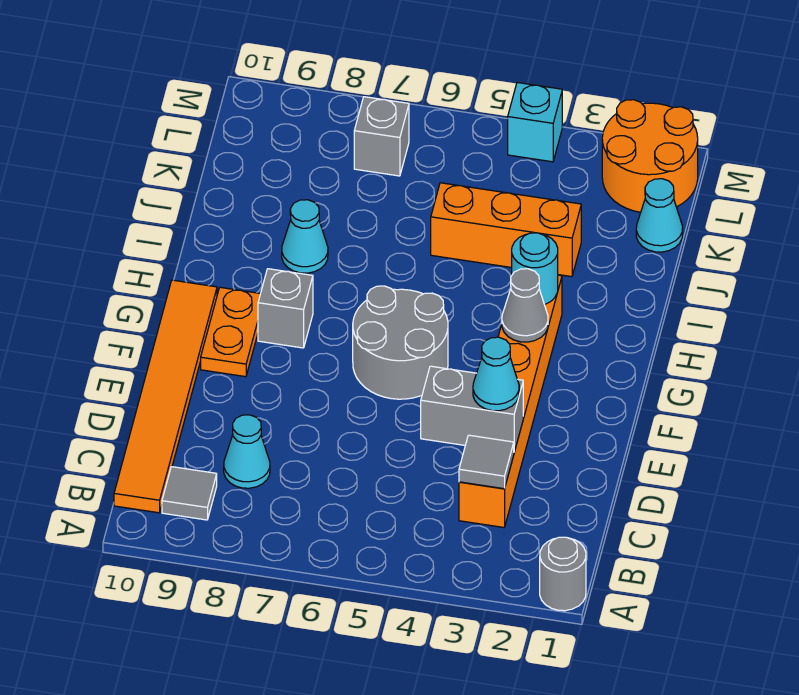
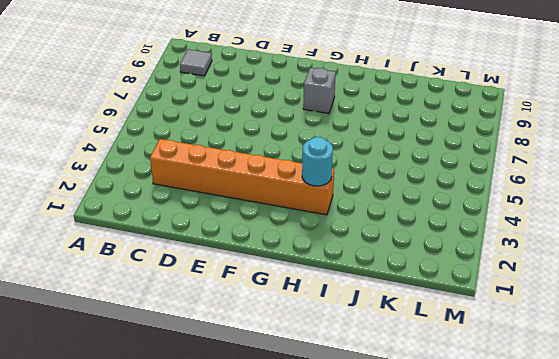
none -> grey 1x1 round brick [540,537,586,611]
none -> orange 1x6 tile [114,280,217,513]
none -> cyan 1x1 cone [224,415,270,488]

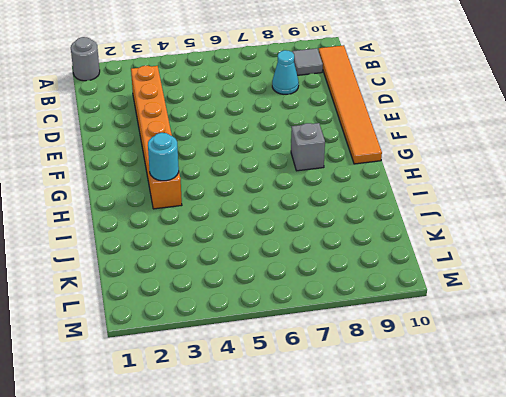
none -> grey 2x2 round brick [353,286,448,399]
none -> orange 1x2 plate [201,287,261,377]
none -> cyan 1x1 cone [282,200,328,273]

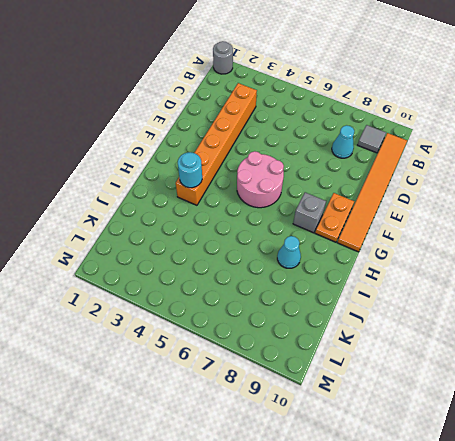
pink 2x2 round brick [237,151,284,208] -> grey 2x2 round brick [353,286,448,399]
none -> orange 1x3 brick [431,183,581,277]
none -> cyan 1x1 cone [636,179,683,252]
none -> orange 2x2 round brick [602,100,698,212]

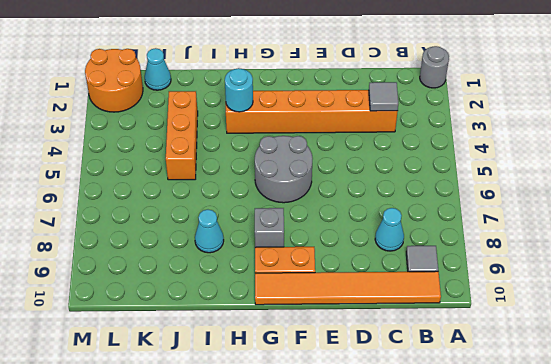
none -> grey 1x1 brick [354,97,409,176]
none -> cyan 1x1 brick [508,82,562,162]
none -> grey 1x2 brick [421,366,523,452]

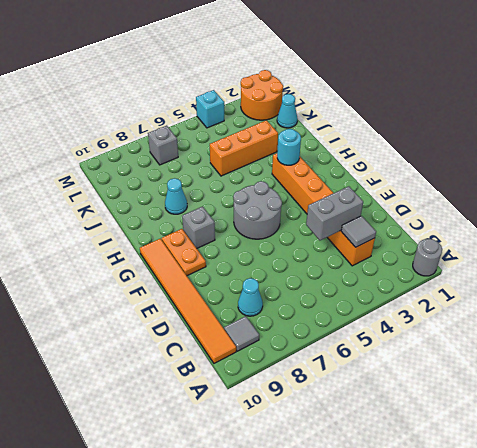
none -> grey 1x1 cone [502,269,548,342]
none -> cyan 1x1 cone [473,337,519,411]

